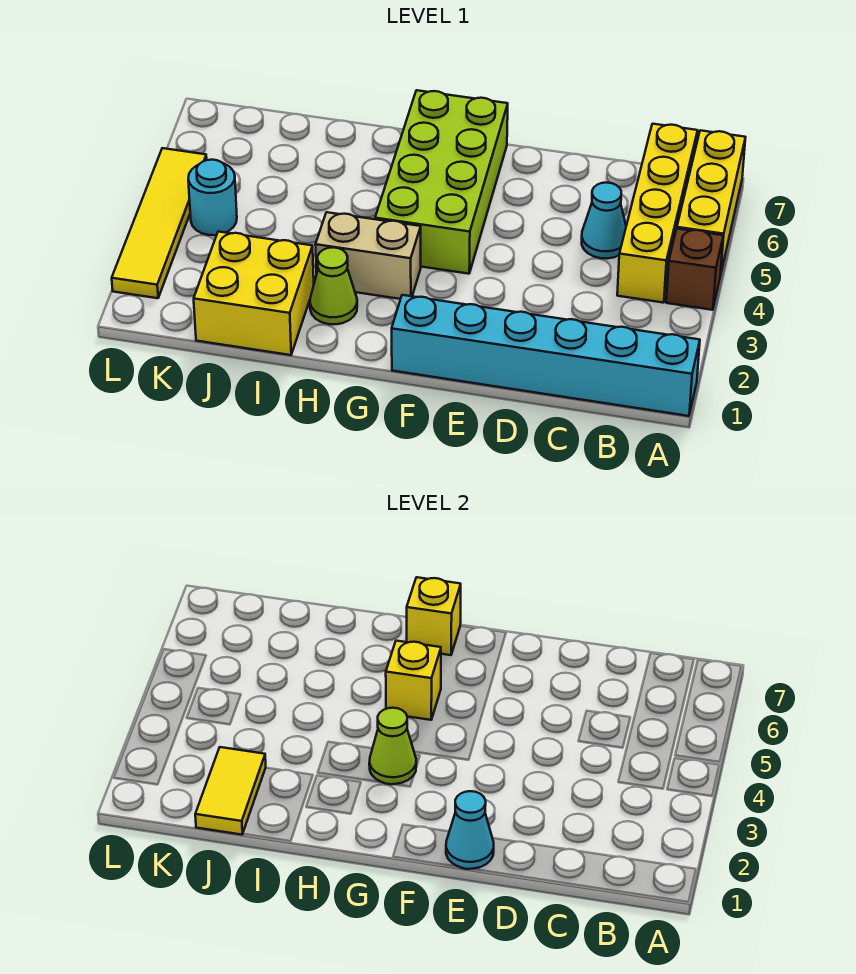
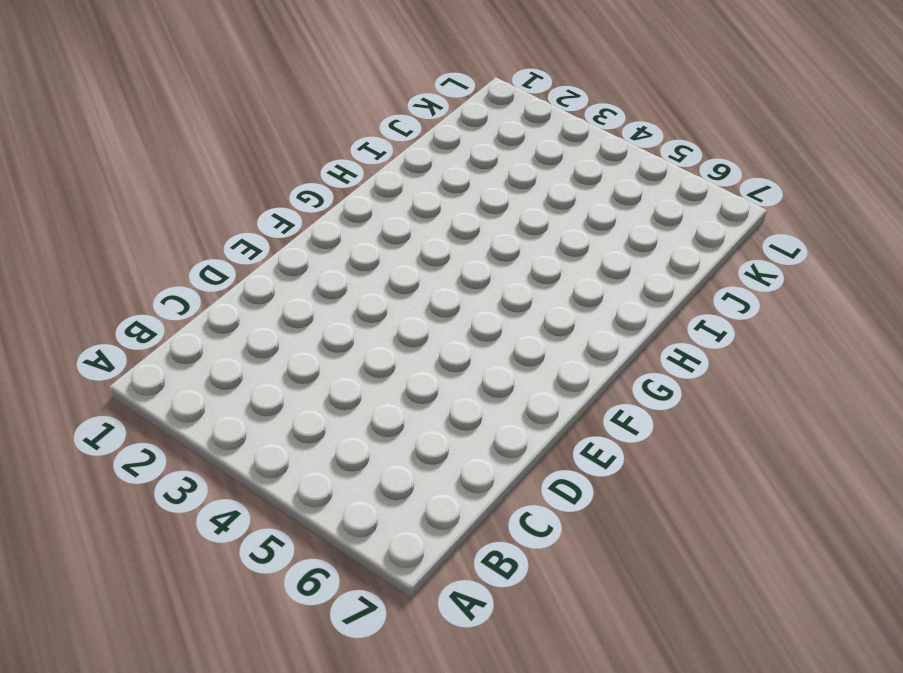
none -> cyan 1x6 brick [392,295,700,416]
none -> brown 1x1 brick [666,229,723,310]
none -> yellow 1x3 brick [677,130,746,276]

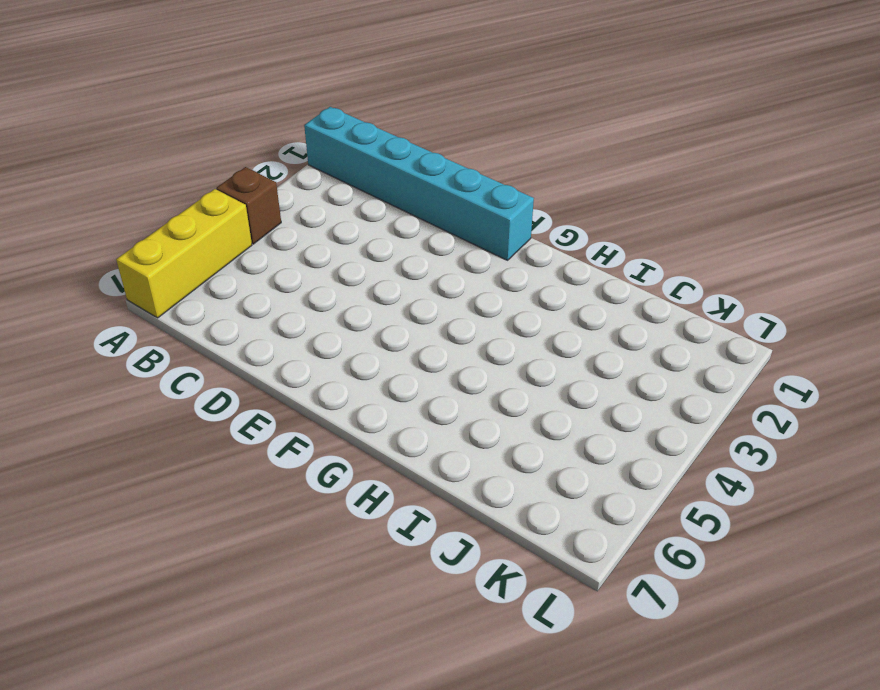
none -> yellow 1x4 brick [617,124,698,303]
none -> cyan 1x1 cone [582,183,626,259]
none -> lime 2x4 brick [375,90,508,274]

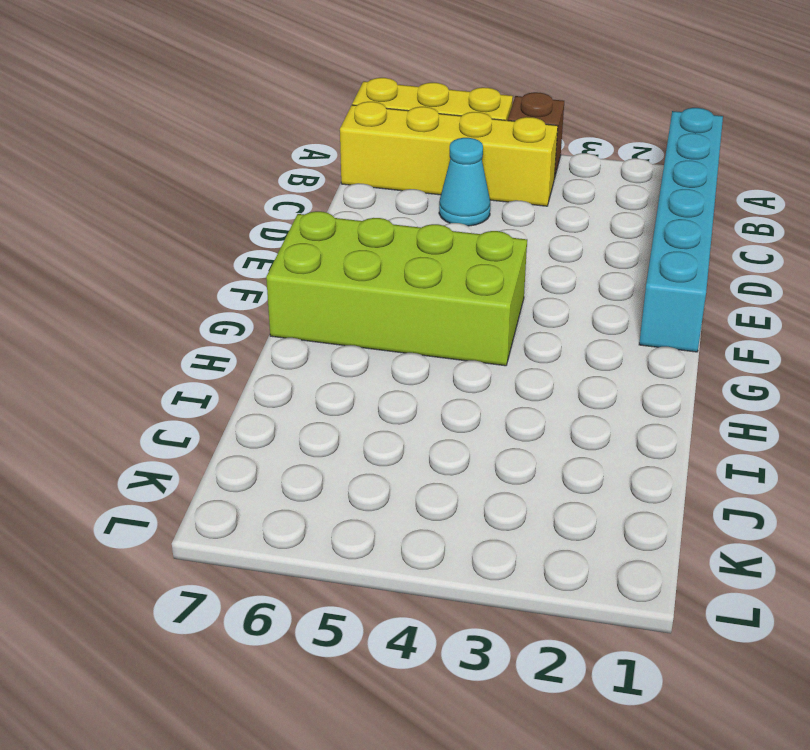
none -> tan 1x2 brick [315,212,421,299]
none -> lime 1x1 cone [310,247,357,324]
none -> yellow 2x2 brick [194,232,314,355]

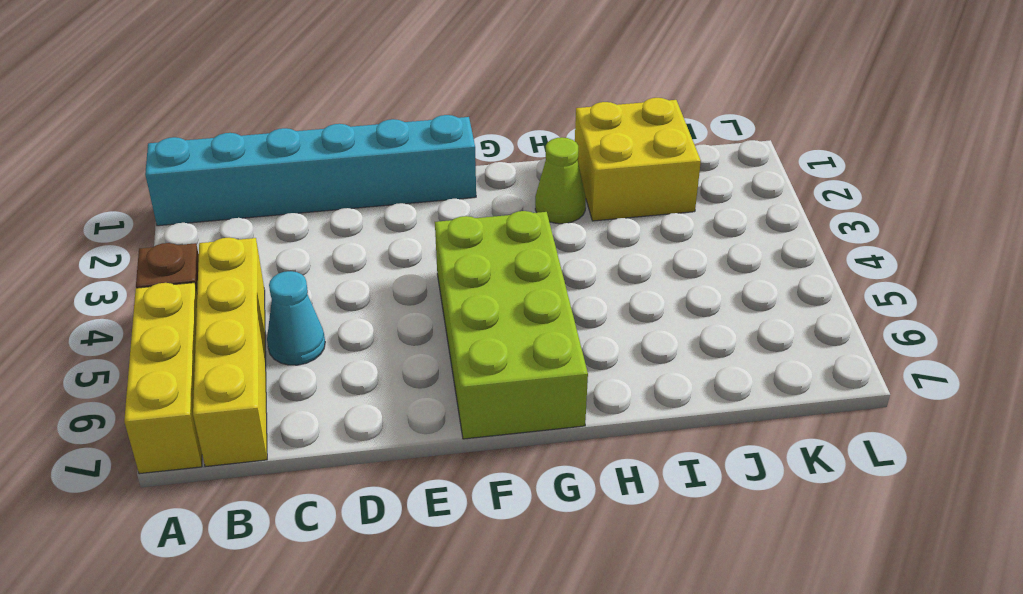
none -> tan 1x2 brick [315,212,421,299]
none -> cyan 1x1 round brick [188,160,237,235]
none -> yellow 1x4 tile [112,148,207,298]

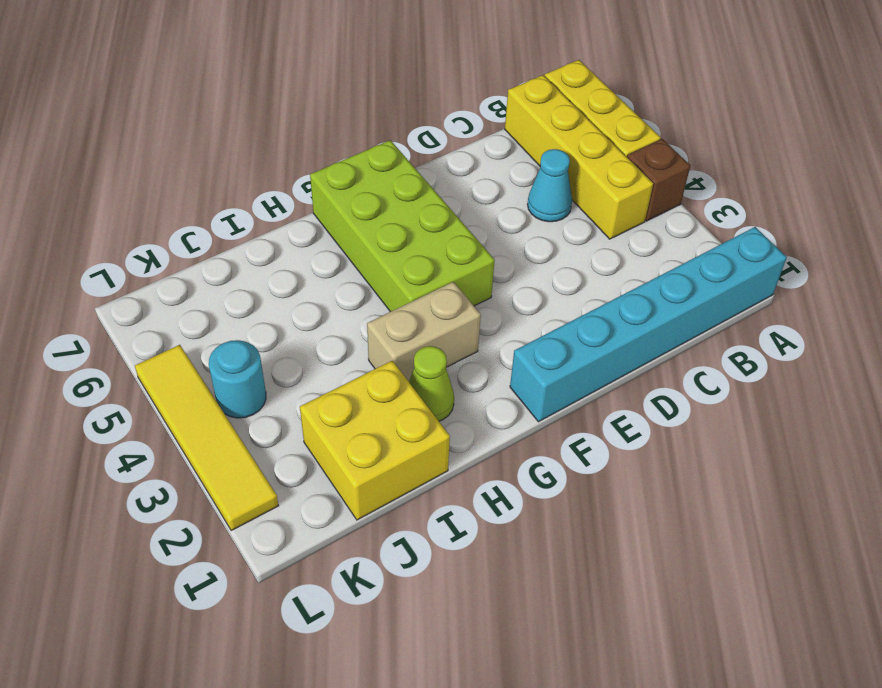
none -> cyan 1x1 cone [446,791,494,869]
none -> lime 1x1 cone [369,708,416,784]
none -> yellow 1x1 brick [386,641,441,720]

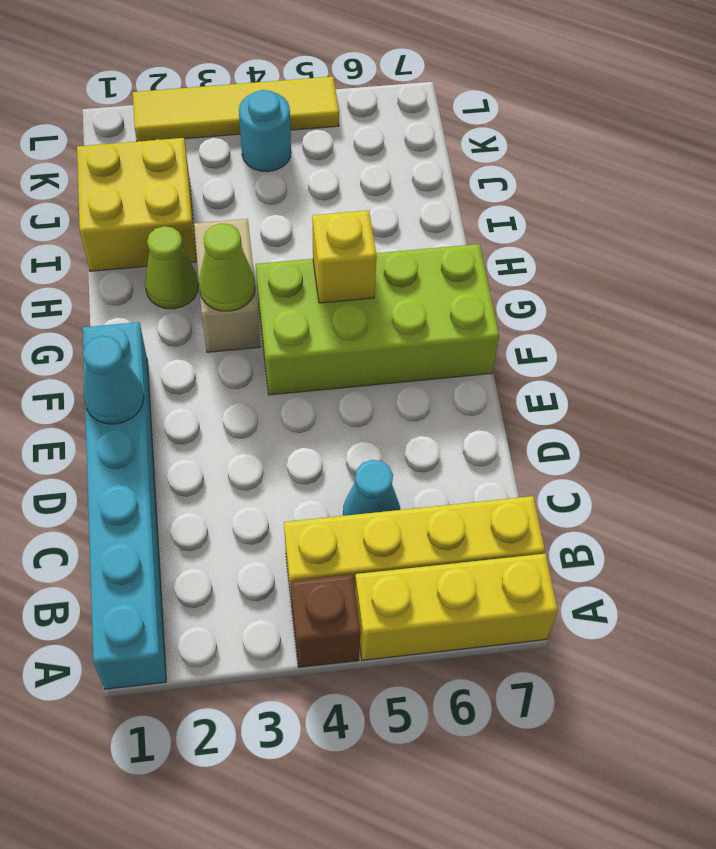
none -> yellow 1x1 brick [407,577,461,655]
none -> yellow 1x2 tile [195,747,266,835]

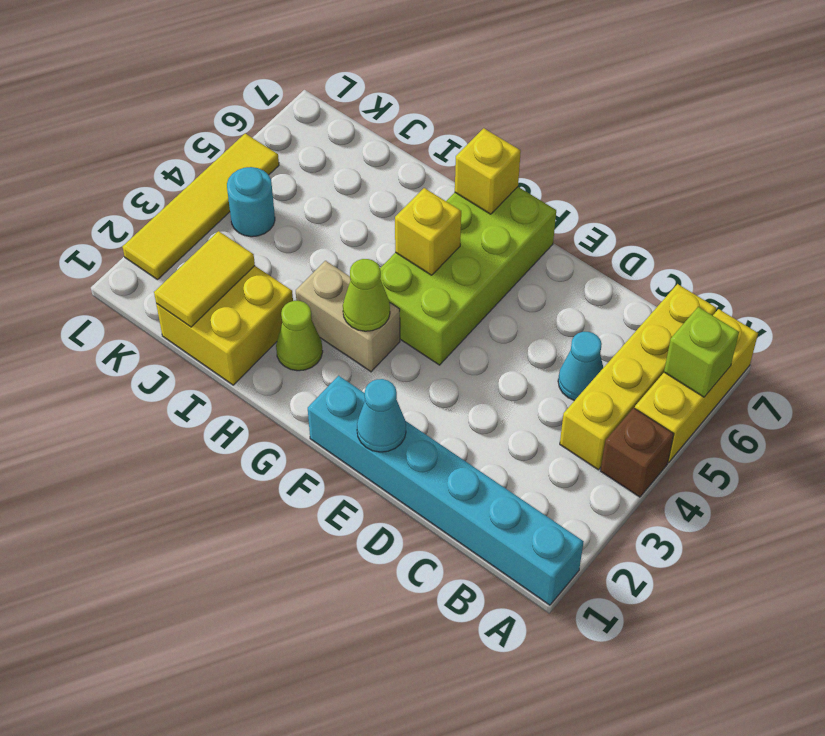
lime 1x1 brick [664,307,739,397] -> none

